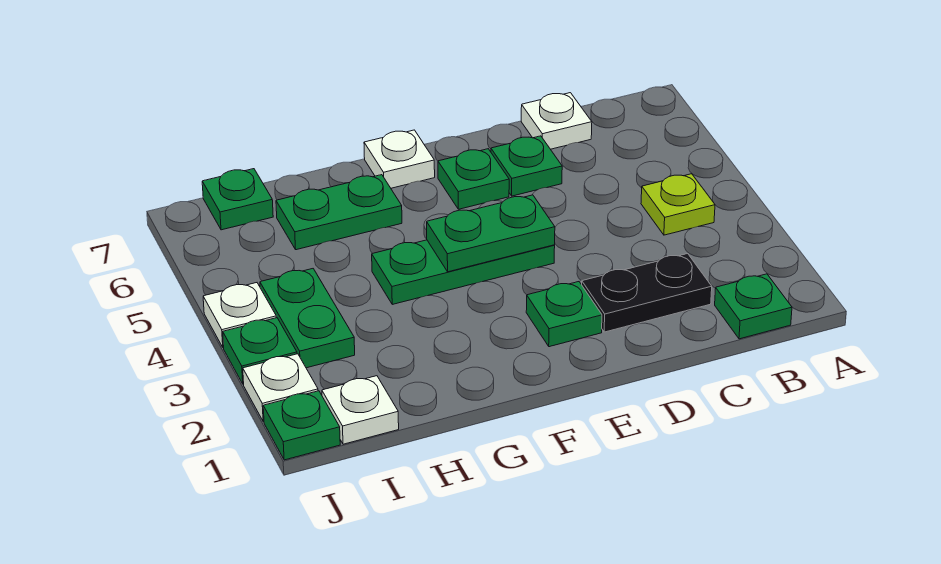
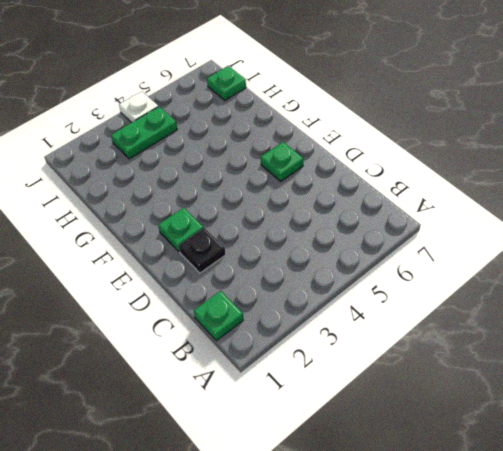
black 1x1 plate [179,228,226,273] -> black 1x2 plate [582,254,712,332]
none -> lime 1x1 plate [641,174,715,235]
none -> white 1x1 plate [521,93,592,149]
none -> green 1x1 plate [491,136,562,196]

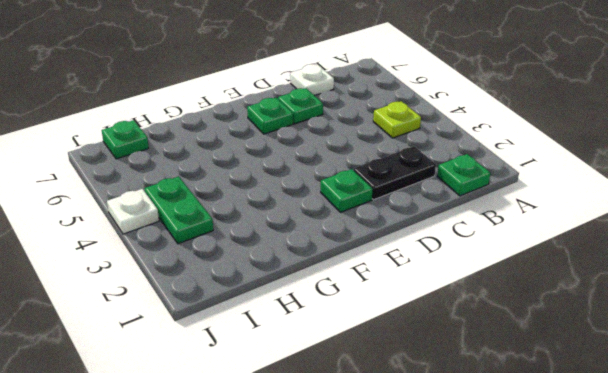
none -> green 1x3 plate [372,240,555,304]
none -> white 1x1 plate [364,130,435,188]
none -> green 1x2 plate [276,175,402,250]

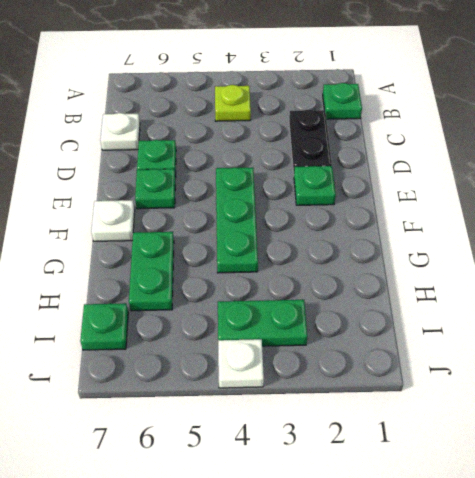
none -> white 1x1 plate [322,376,399,444]
none -> green 1x1 plate [263,391,340,460]
none -> white 1x1 plate [243,354,318,422]

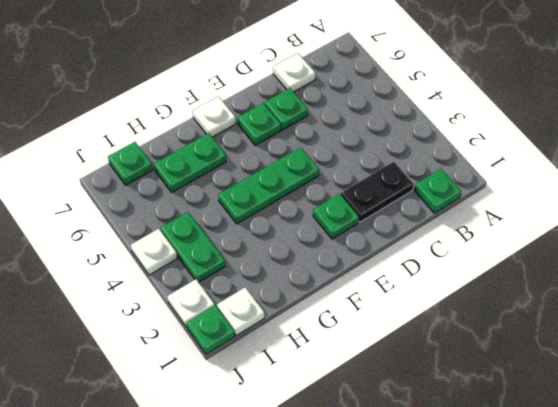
none -> lime 1x1 plate [641,174,715,235]
none -> green 1x1 plate [223,318,297,384]
none -> green 1x2 plate [427,195,555,272]

